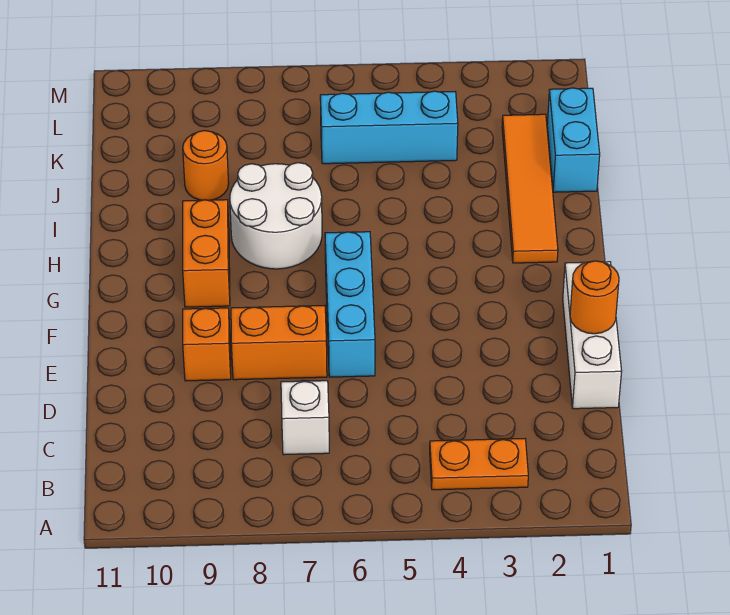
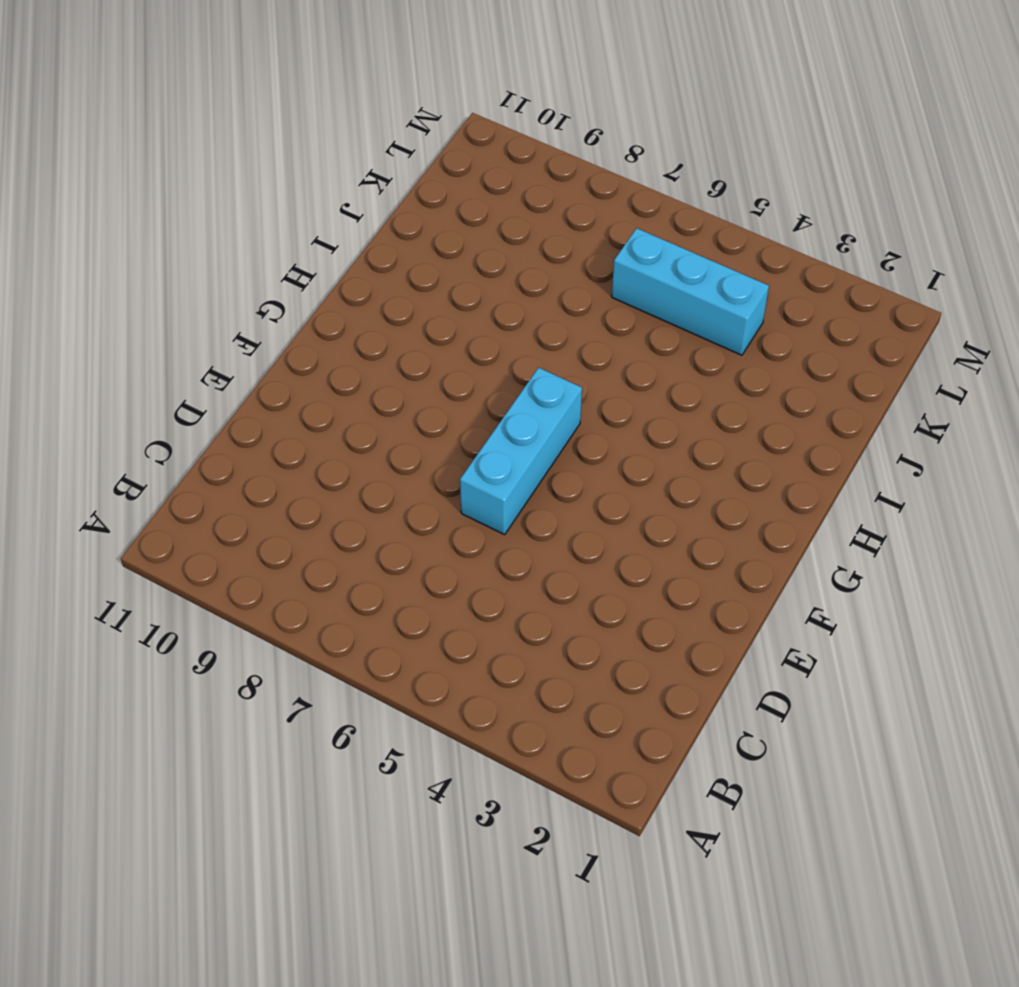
none -> orange 1x2 plate [430,439,528,490]
none -> white 1x1 brick [281,381,329,455]
none -> white 1x3 brick [563,262,622,409]

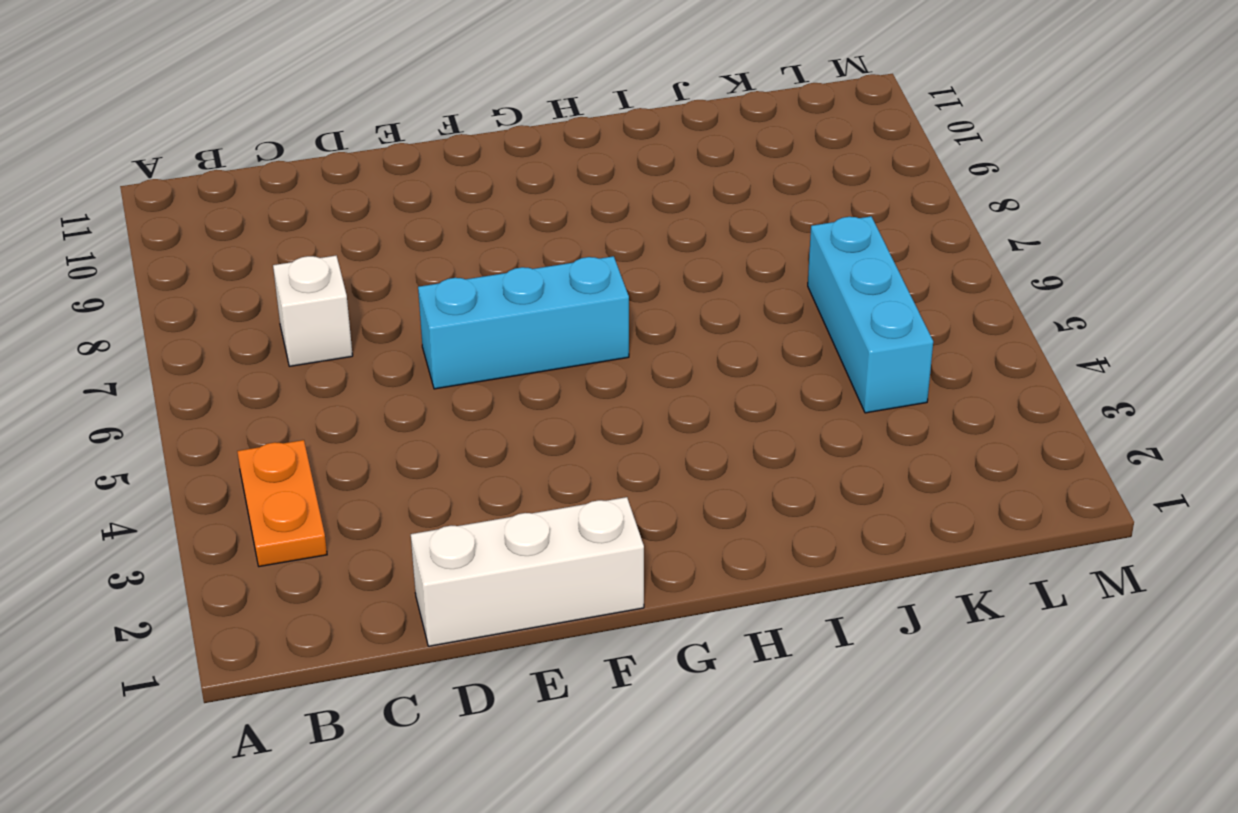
none -> orange 1x2 brick [231,306,327,380]
none -> orange 1x1 brick [183,308,231,381]
none -> orange 1x2 brick [183,200,230,307]

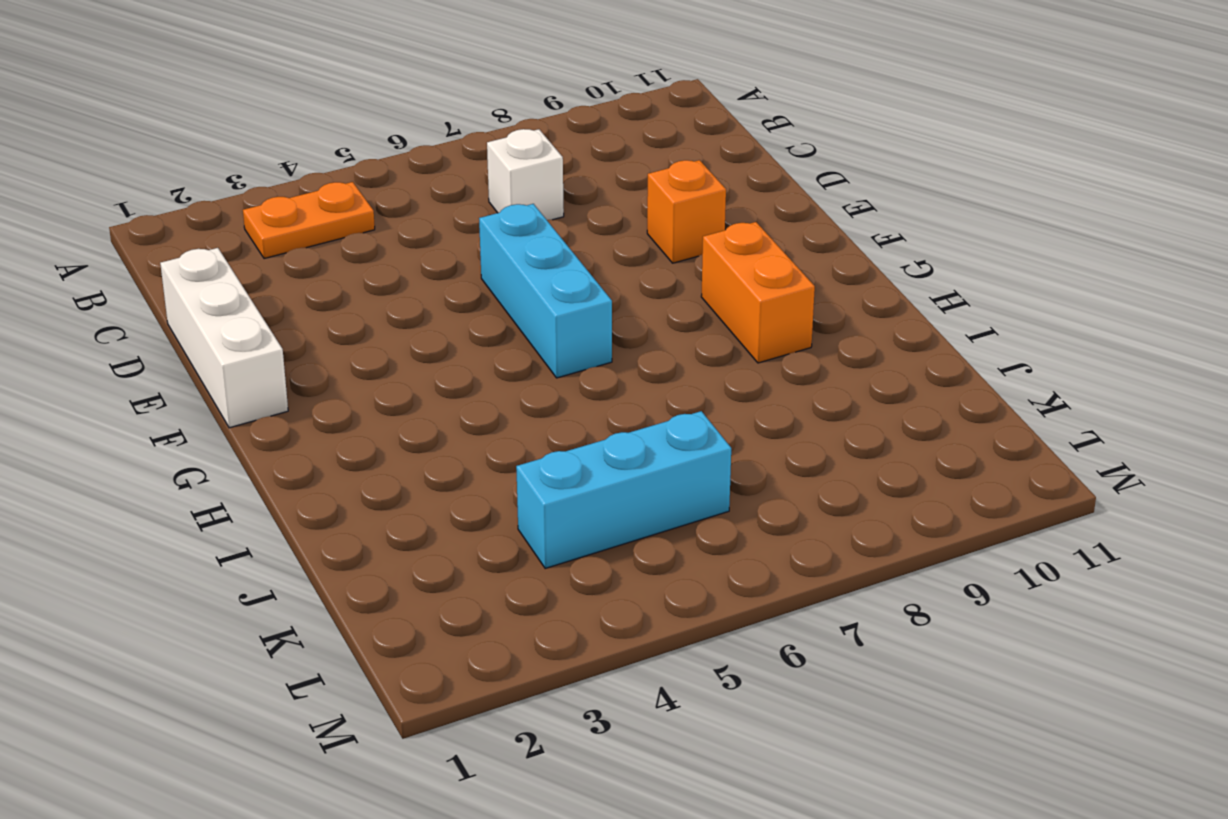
none -> orange 1x2 brick [231,306,327,380]
none -> orange 1x4 tile [502,114,558,263]
none -> white 2x2 round brick [230,163,322,269]

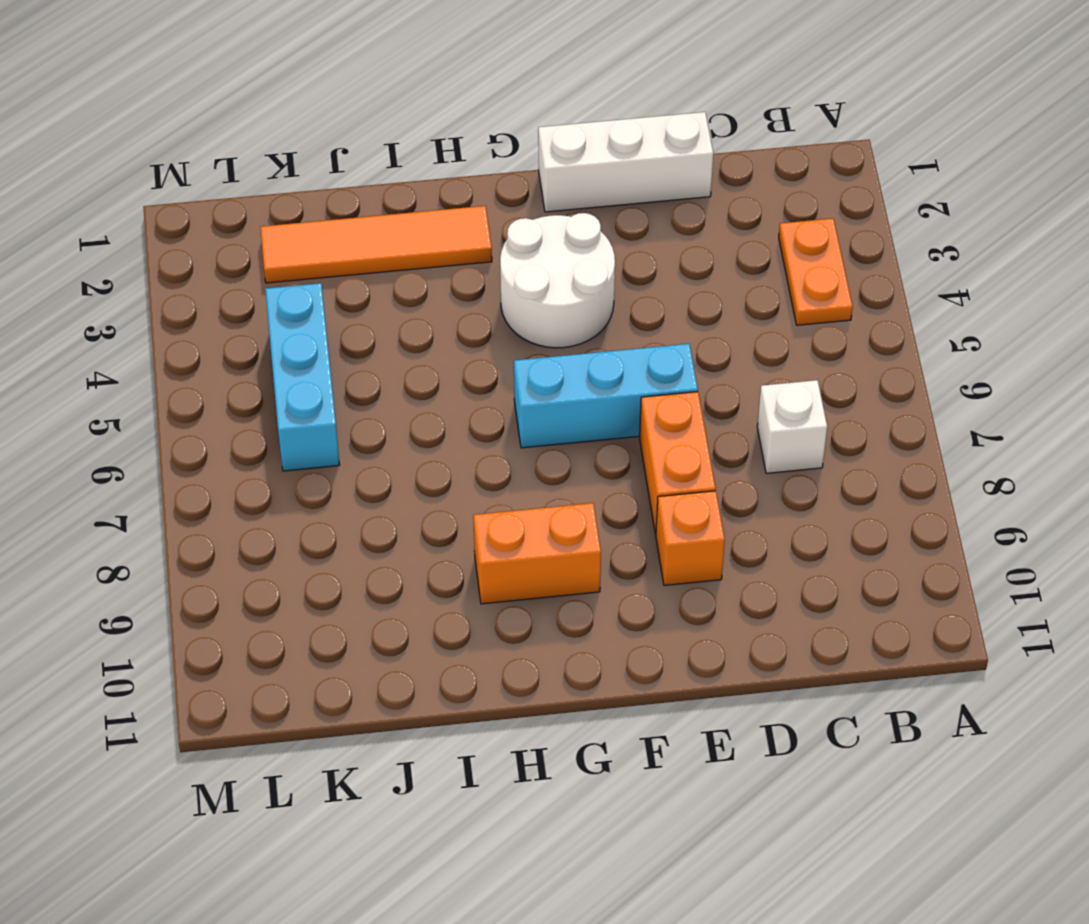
white 2x2 round brick [500,213,615,348] -> white 2x2 round brick moved to [230,163,322,269]
none -> cyan 1x2 brick [547,88,600,192]
none -> orange 1x1 round brick [183,131,229,200]
none -> orange 1x1 round brick [570,261,619,334]

